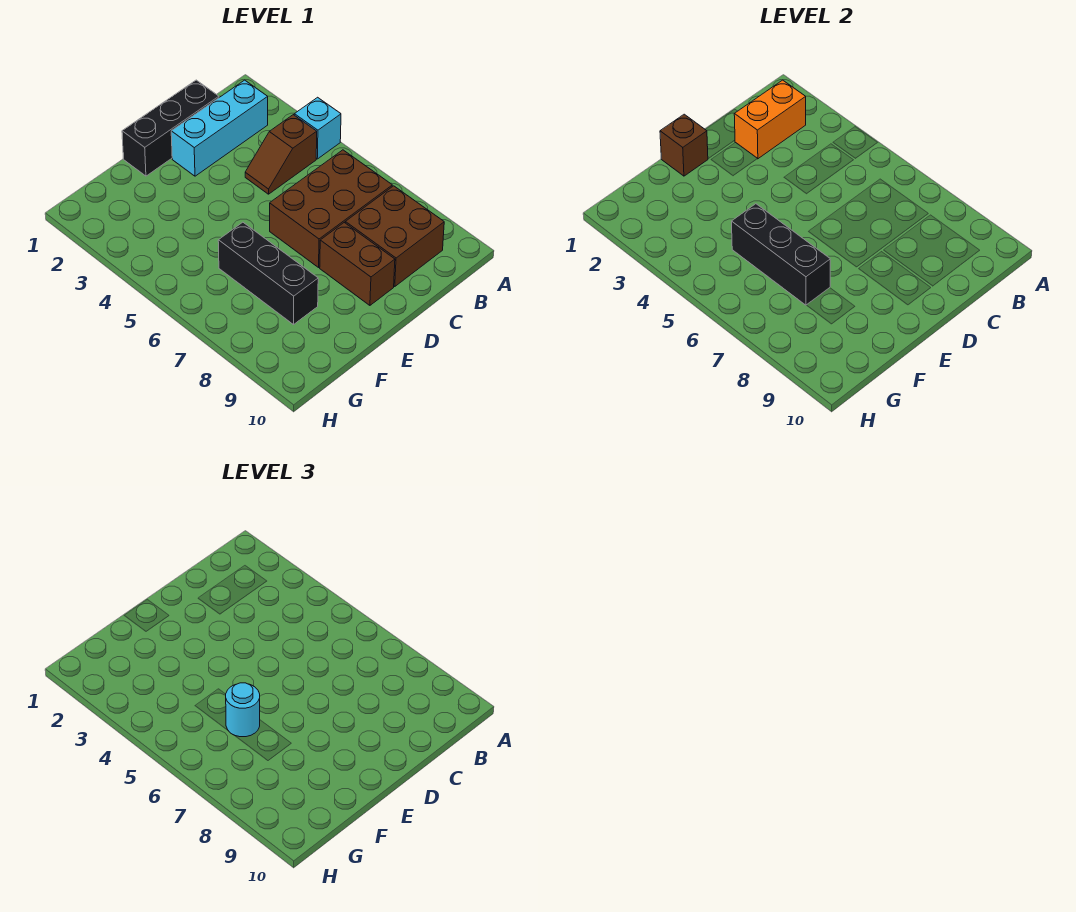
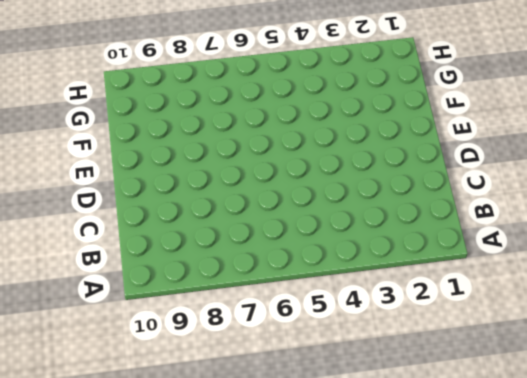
none -> cyan 1x1 brick [294,97,341,159]
none -> cyan 1x3 brick [171,80,268,176]
none -> brown 1x2 slope [245,115,317,194]

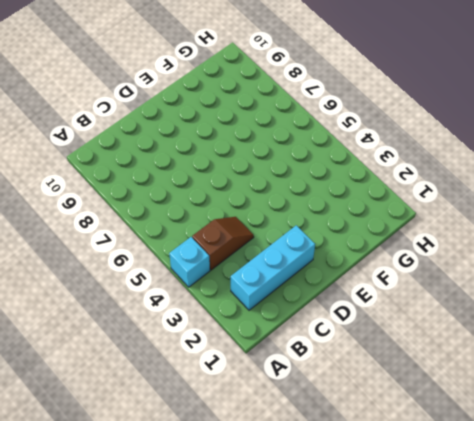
none -> brown 2x3 brick [270,150,392,267]
none -> brown 2x2 brick [345,186,444,287]
none -> black 1x3 brick [122,80,219,176]

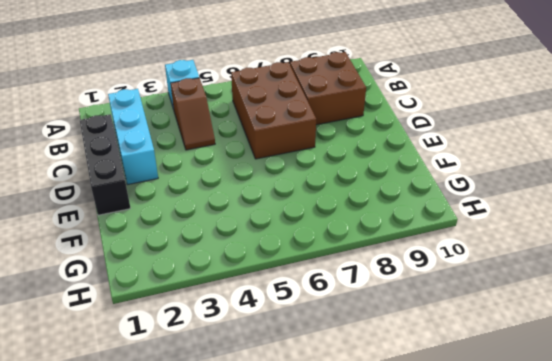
none -> brown 1x2 brick [320,223,395,305]
none -> black 1x3 brick [218,222,318,325]
none -> orange 1x2 brick [734,80,806,159]

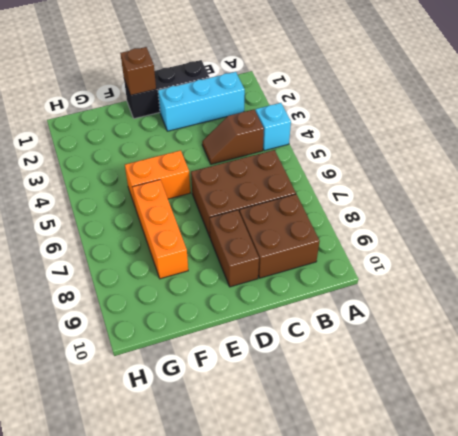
orange 1x2 brick [125,150,190,206] -> orange 1x2 brick moved to [734,80,806,159]
orange 1x3 brick [132,180,188,279] -> black 1x3 brick [218,222,318,325]
none -> black 1x3 brick [732,204,830,305]
none -> cyan 1x1 round brick [226,683,260,737]

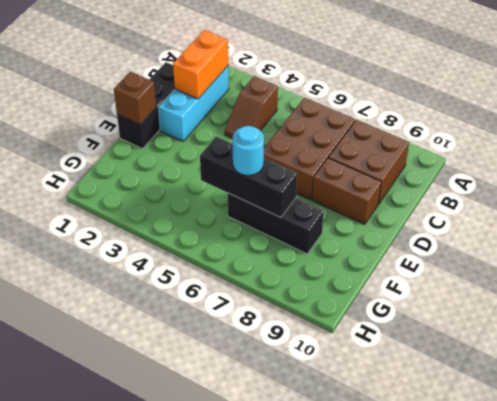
none -> cyan 1x1 brick [294,97,341,159]

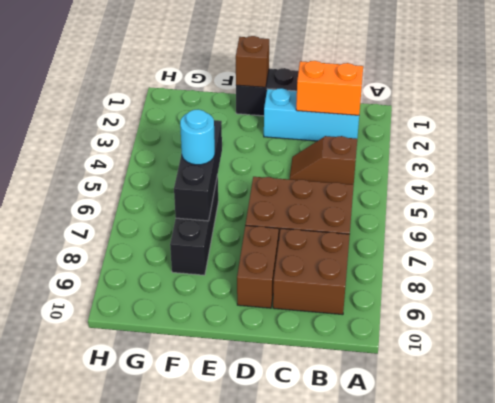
none -> cyan 1x1 brick [294,97,341,159]

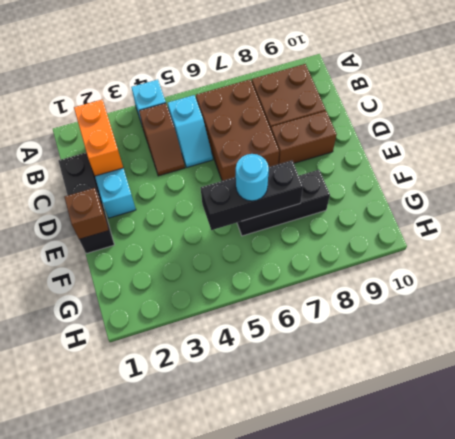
cyan 1x2 slope [168,95,213,168] -> none

